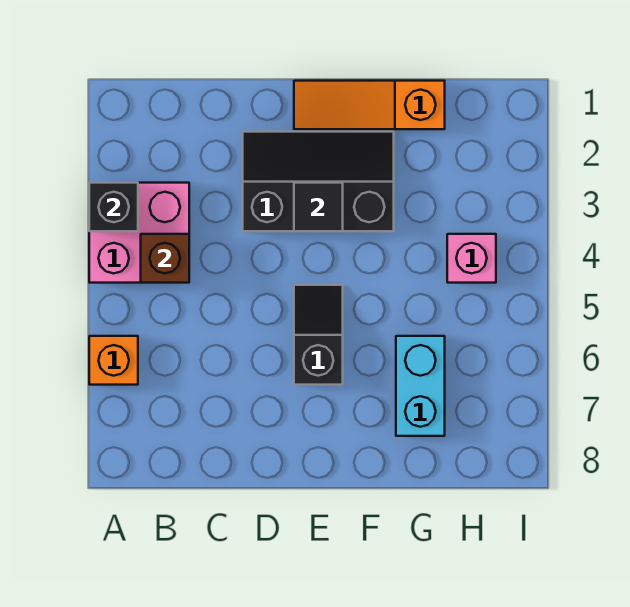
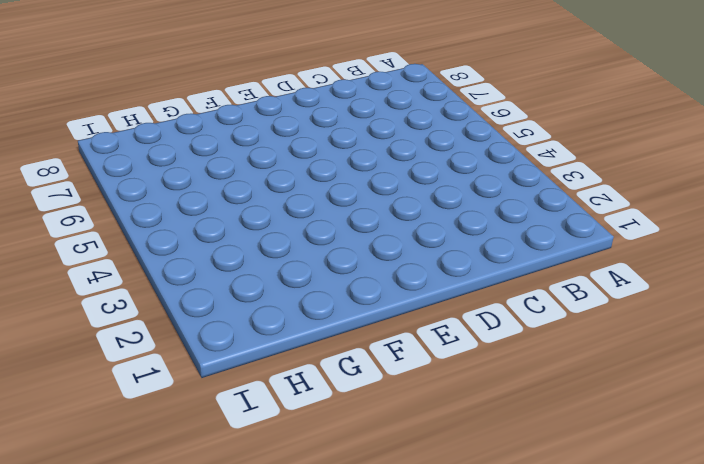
none -> pink 2x2 brick [89,183,189,283]
none -> orange 1x1 brick [89,336,138,385]

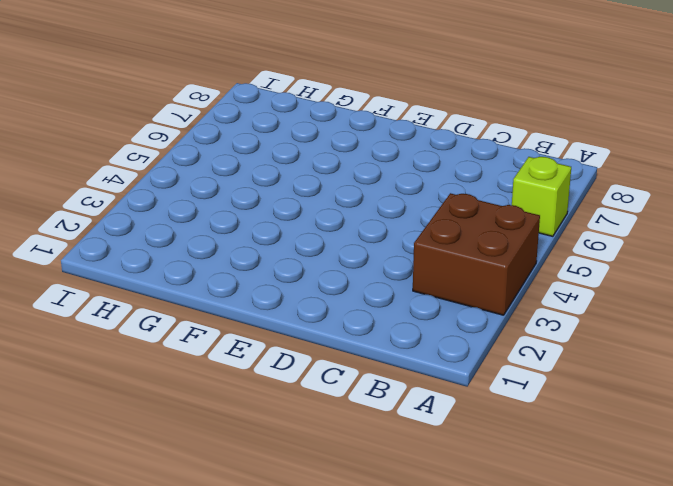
brown 2x2 brick [413,193,540,315] -> pink 2x2 brick [89,183,189,283]
lime 1x1 brick [512,157,571,236] -> orange 1x1 brick [89,336,138,385]
none -> black 2x3 slope [243,132,394,231]
none -> orange 1x3 slope [294,81,445,129]

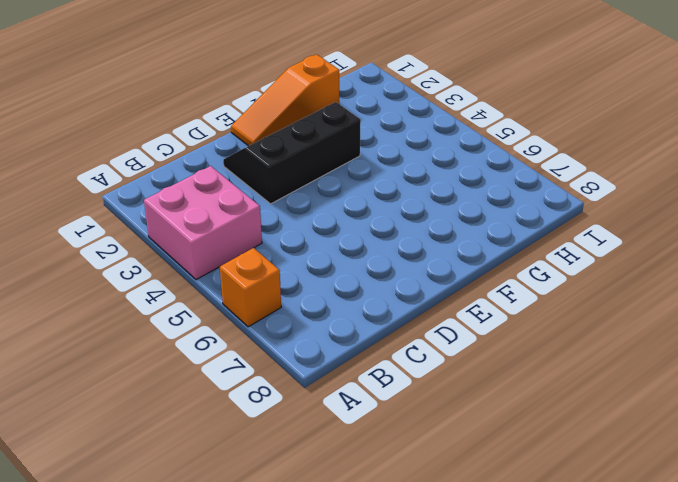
none -> black 1x2 slope [294,285,343,385]
none -> cyan 1x2 brick [396,336,445,436]

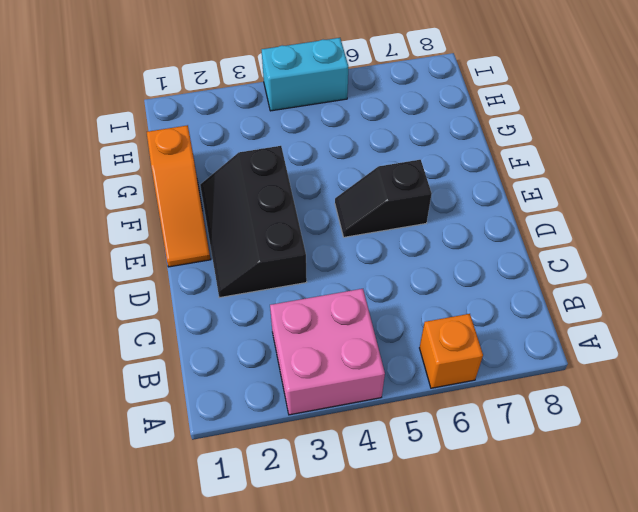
cyan 1x2 brick [262,38,348,111] -> cyan 1x2 brick moved to [396,336,445,436]
none -> pink 1x1 brick [447,234,496,283]
none -> black 1x1 brick [89,183,138,231]

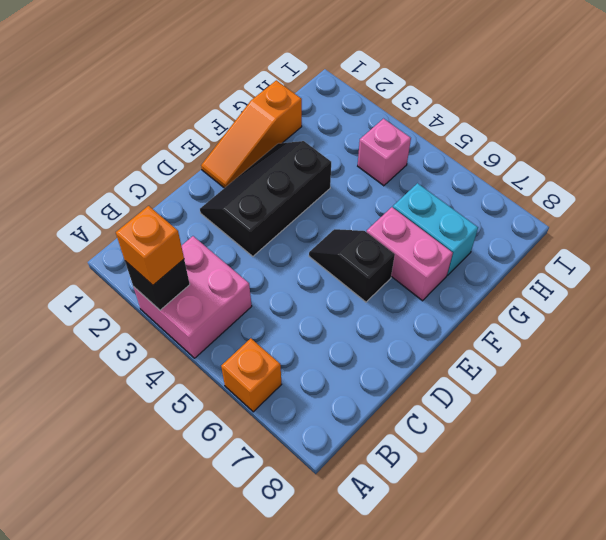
orange 1x1 brick [116,206,184,285] -> none
pink 1x2 brick [367,207,453,301] -> none
none -> brown 1x1 brick [141,234,189,283]
none -> black 1x1 tile [294,183,343,231]

